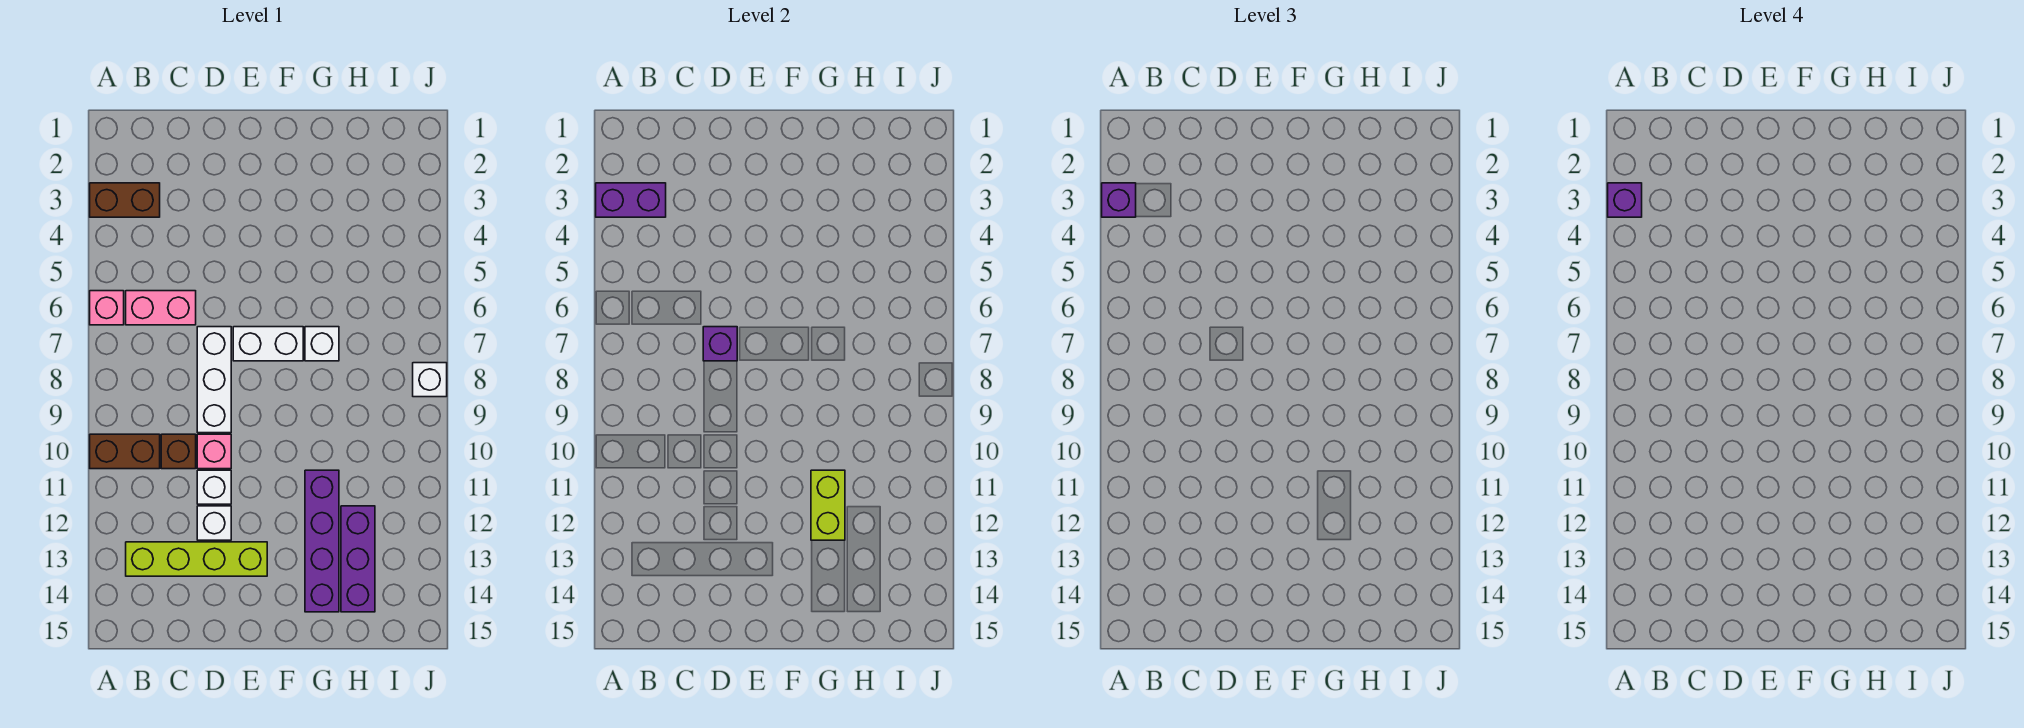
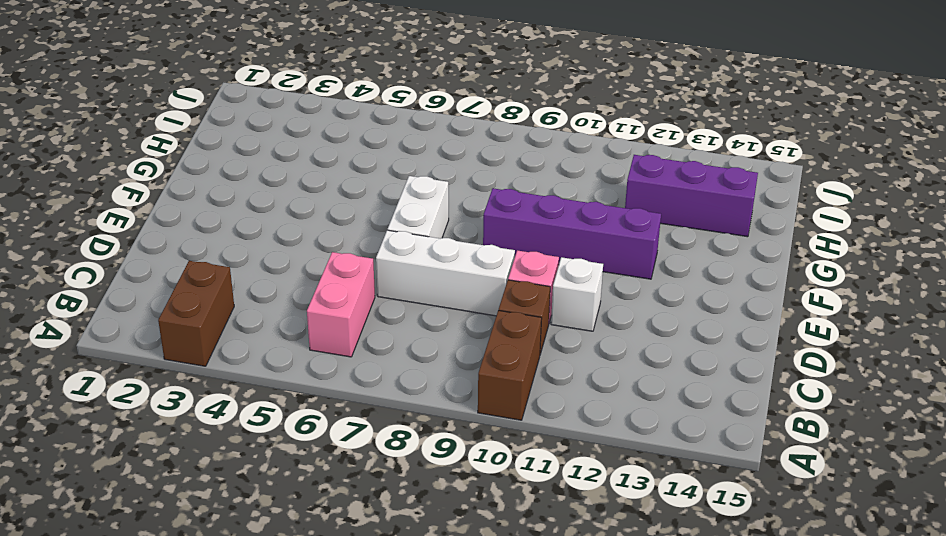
purple 1x4 brick [483,188,661,279] -> purple 1x4 brick moved to [305,470,339,612]
none -> pink 1x1 brick [90,291,124,325]
none -> lime 1x4 brick [126,542,267,576]
none -> white 1x1 brick [197,506,231,540]

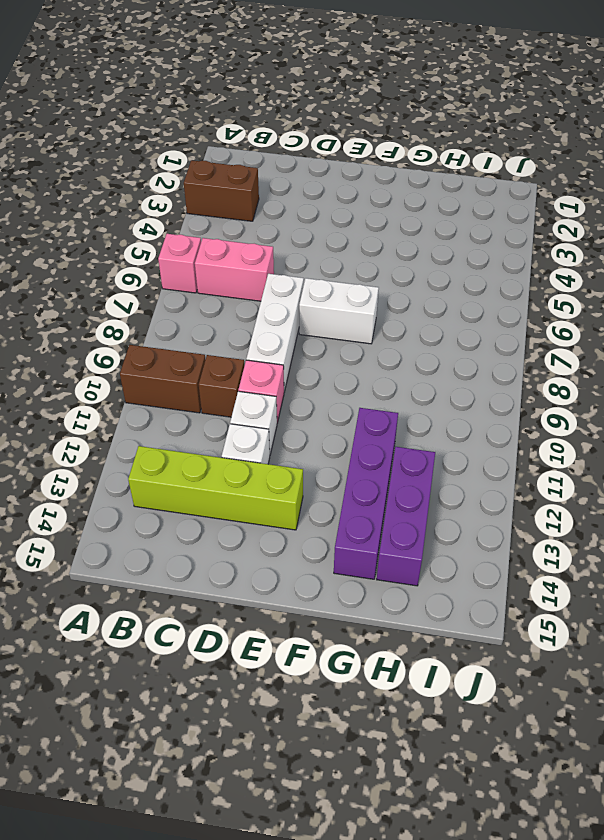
none -> white 1x1 brick [305,327,339,361]
none -> white 1x1 brick [413,363,447,397]
none -> purple 1x2 brick [596,183,666,217]

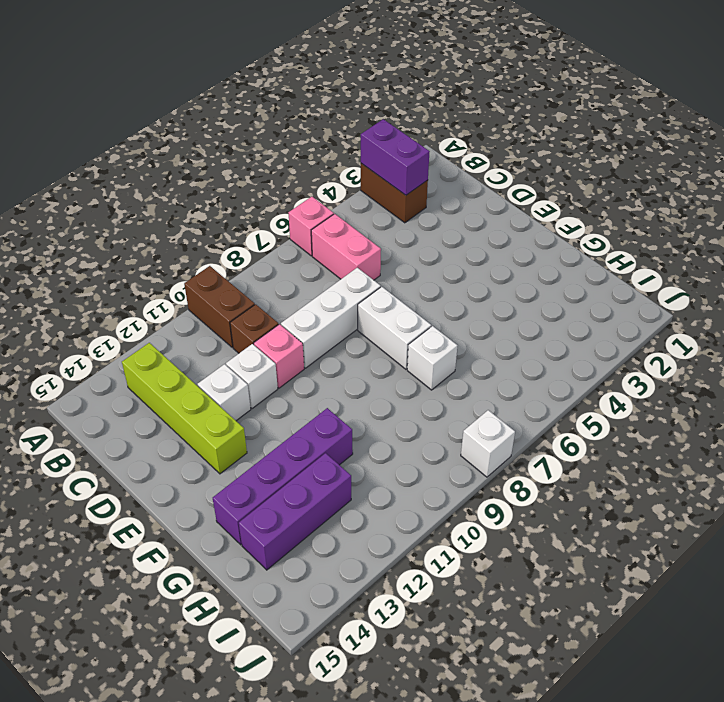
none -> purple 1x1 brick [703,327,737,361]
none -> lime 1x2 brick [811,470,845,540]
none -> purple 1x1 brick [1102,183,1136,217]

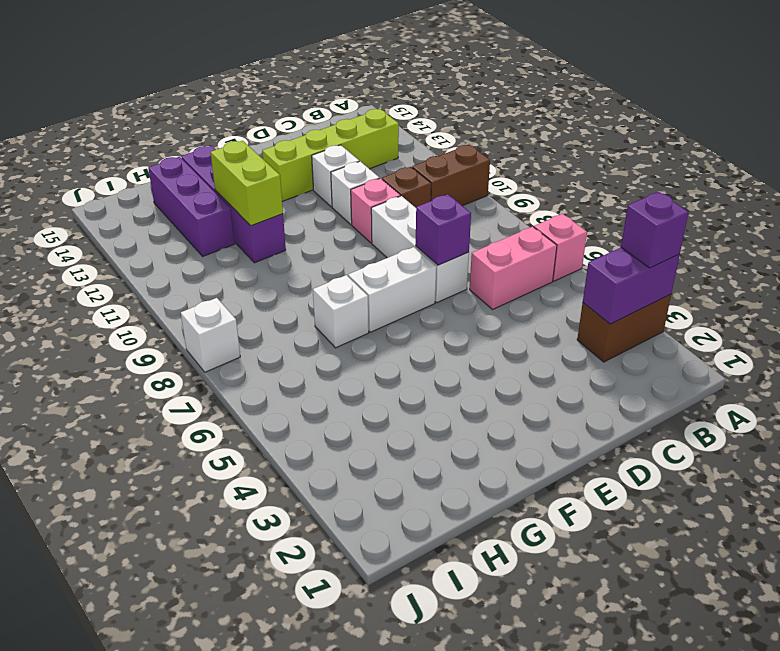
none -> purple 1x1 brick [1608,183,1642,217]

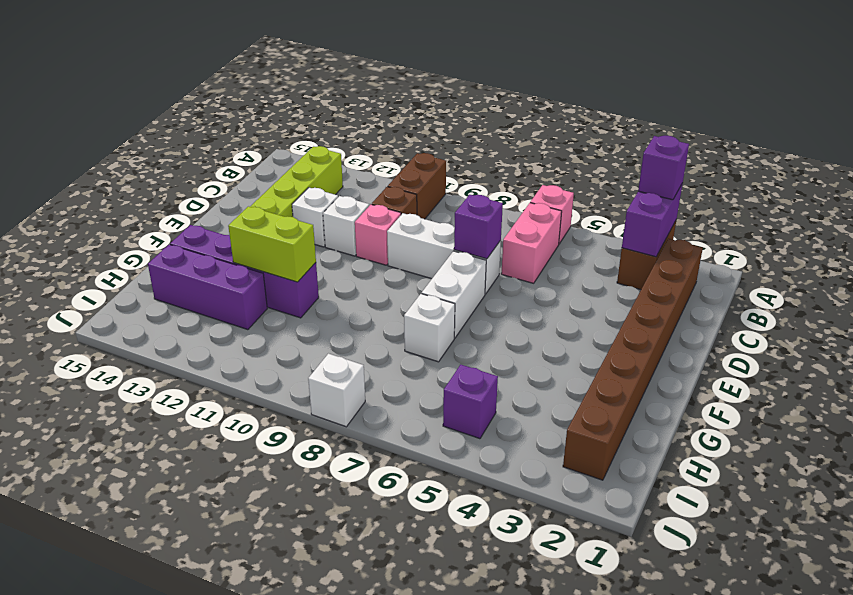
brown 1x8 brick [563,239,703,480] -> none
purple 1x1 brick [443,365,498,439] -> purple 1x1 brick moved to [1608,183,1642,217]

